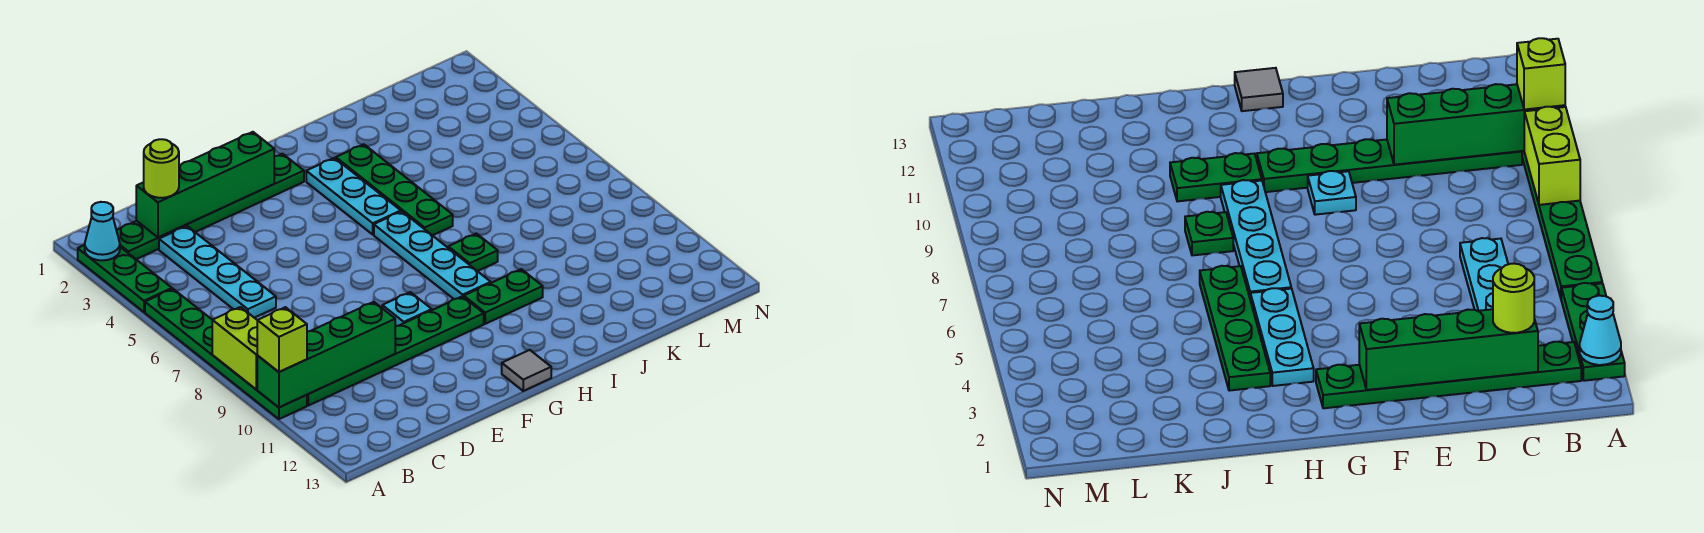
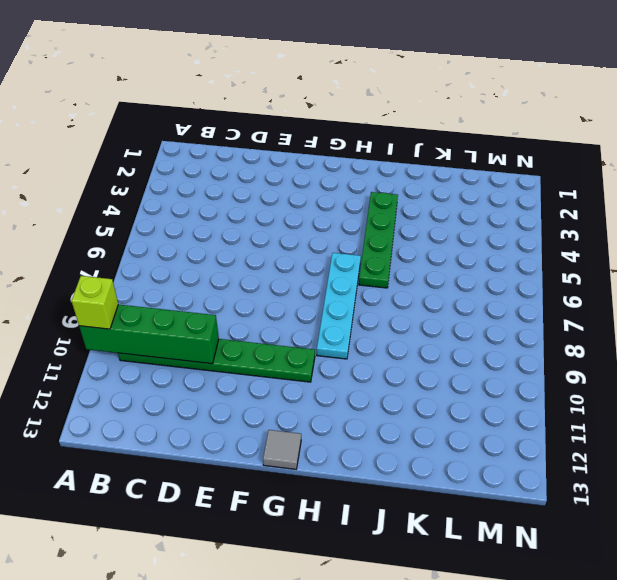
none -> green 1x3 plate [78,245,172,312]
none -> green 1x6 plate [145,289,307,419]
none -> green 1x6 plate [116,154,304,259]

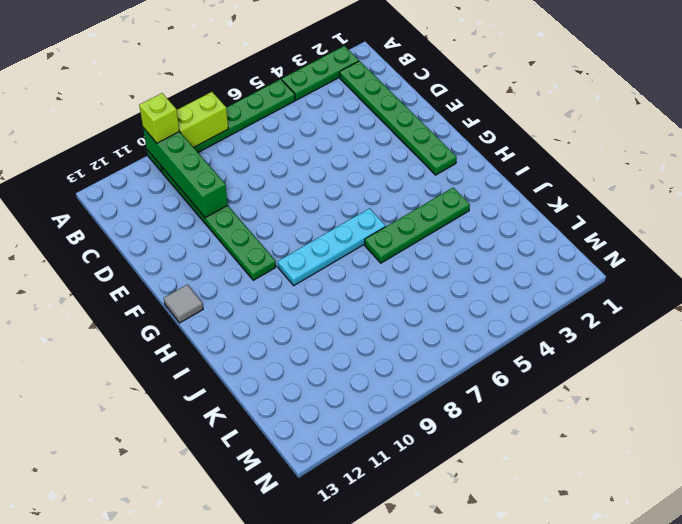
none -> cyan 1x4 plate [159,226,276,318]
none -> cyan 1x1 plate [382,292,432,326]
none -> cyan 1x3 plate [306,158,401,235]

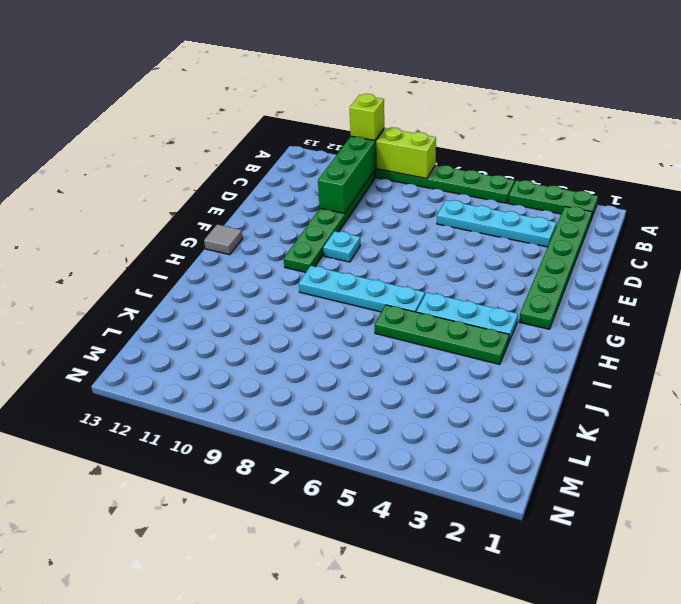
none -> green 1x2 plate [464,269,543,324]
none -> green 1x1 plate [448,233,498,271]
none -> cyan 1x1 cone [85,202,120,260]

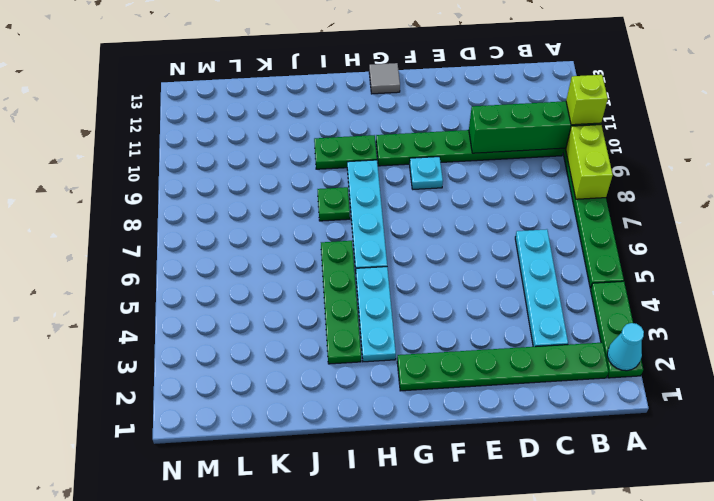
none -> green 1x4 brick [136,132,274,237]
none -> lime 1x1 round brick [144,139,179,198]

